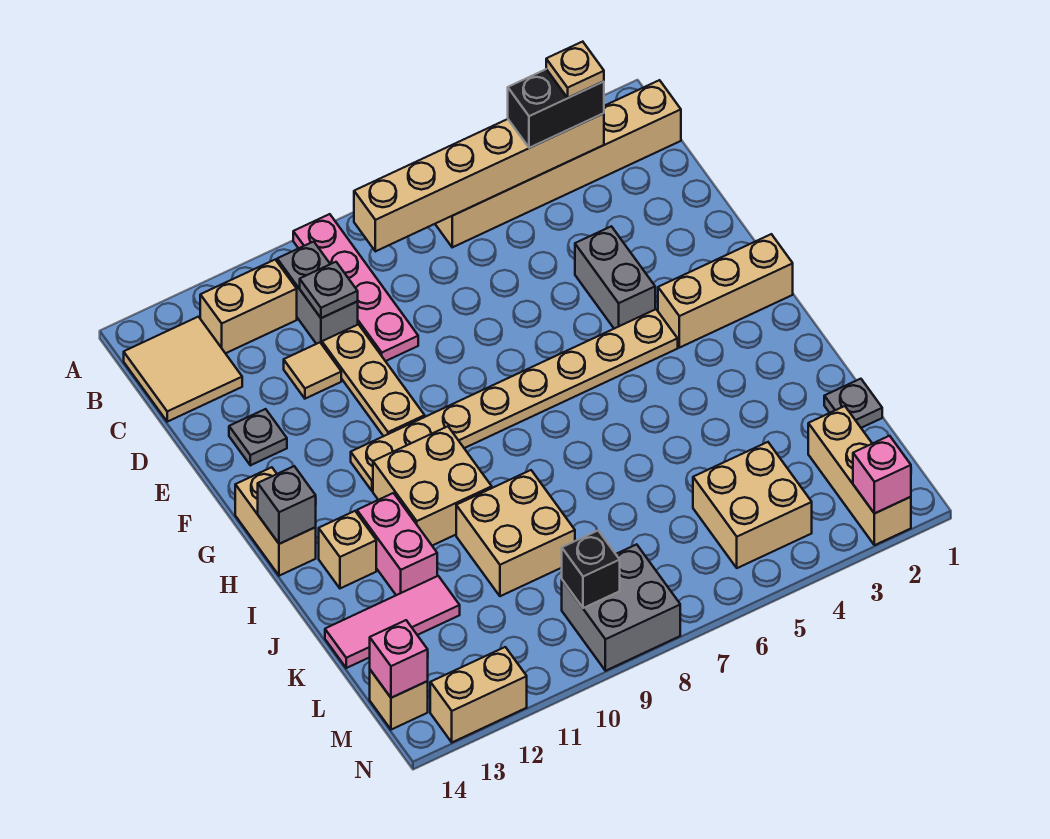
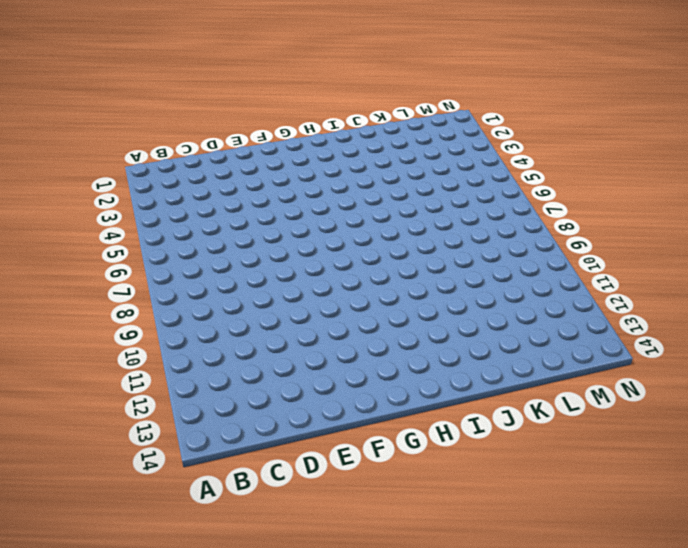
none -> pink 1x4 plate [293,214,418,361]
none -> tan 1x6 brick [435,80,681,247]
none -> grey 1x2 brick [277,242,358,344]
none -> tan 1x2 brick [200,260,297,353]

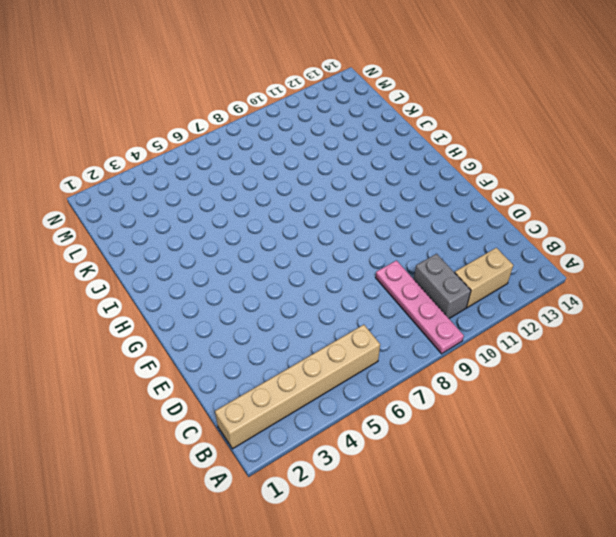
none -> tan 2x2 tile [124,317,242,422]
none -> tan 1x3 plate [322,324,425,436]
none -> tan 1x1 tile [284,343,341,399]
none -> grey 1x2 brick [575,226,655,329]

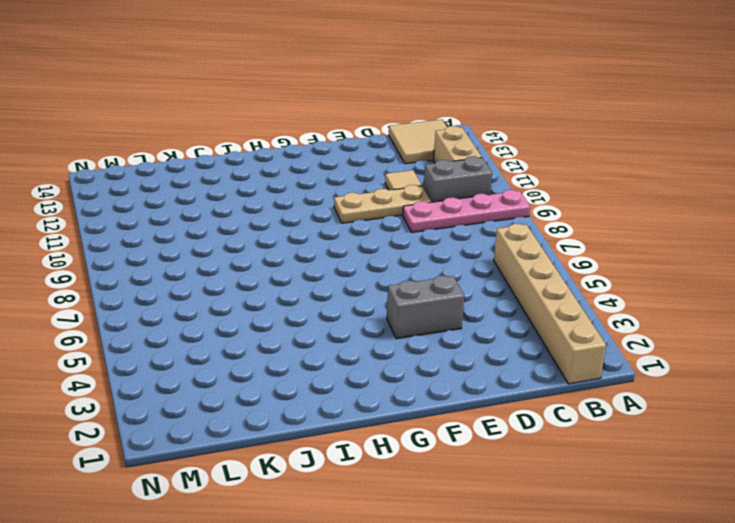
none -> grey 1x1 plate [229,409,287,465]
none -> tan 1x3 brick [658,234,793,348]
none -> tan 1x8 plate [351,309,678,491]
none -> tan 1x2 brick [235,467,316,576]

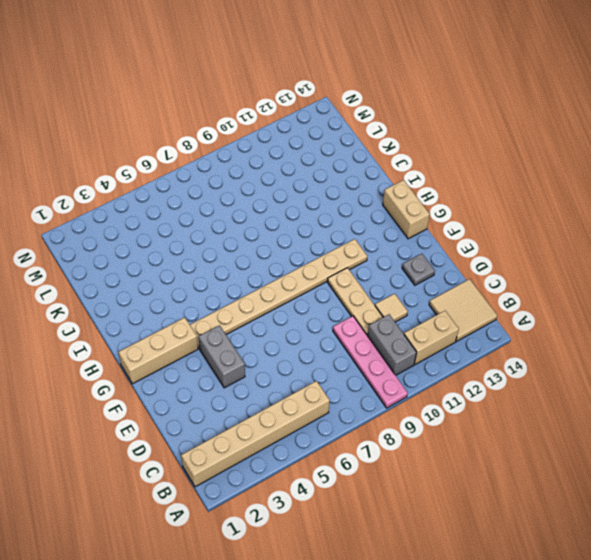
none -> tan 2x2 brick [373,426,492,546]
none -> pink 1x2 brick [357,493,437,595]
none -> tan 1x1 brick [319,511,376,588]
none -> tan 2x2 brick [456,470,575,596]

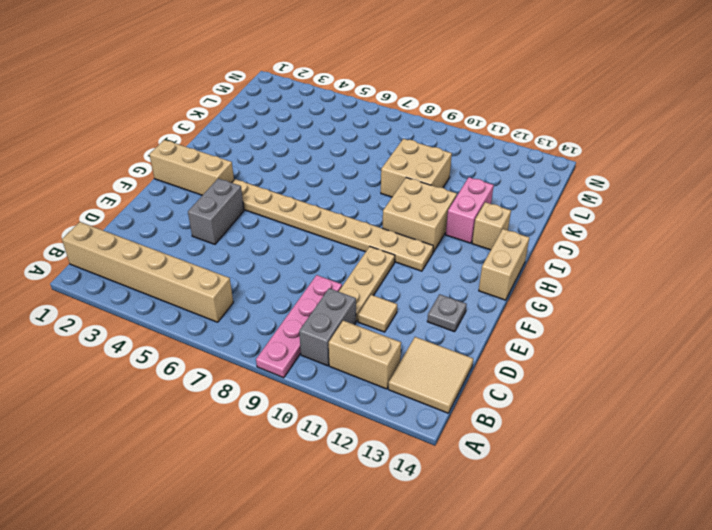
none -> grey 1x1 plate [824,379,882,428]
none -> pink 1x3 tile [325,576,460,668]
none -> tan 1x3 brick [808,406,911,545]
none -> tan 2x2 brick [693,442,812,568]

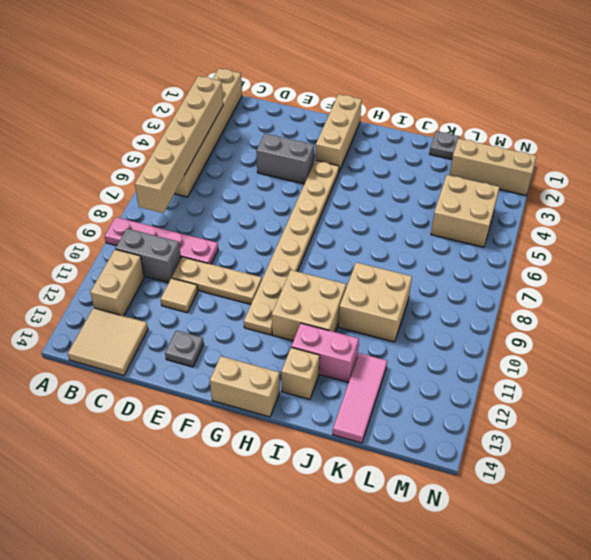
none -> grey 2x2 brick [562,544,680,671]
none -> tan 1x1 brick [370,670,428,730]
none -> tan 1x2 brick [430,647,527,742]
none -> grey 1x1 plate [300,262,358,318]

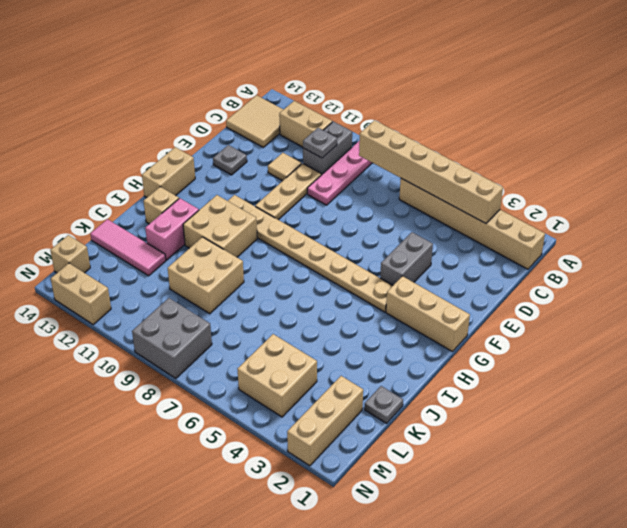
none -> grey 1x1 brick [258,466,316,544]
none -> black 1x1 brick [562,531,620,608]
none -> pink 1x1 brick [370,620,428,698]
none -> pink 1x1 brick [853,436,911,514]

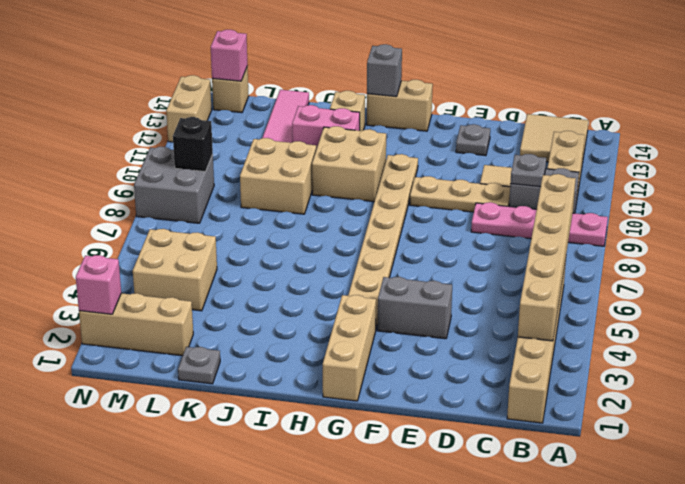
none -> black 1x2 brick [508,69,604,148]
none -> tan 1x1 plate [546,42,604,98]

